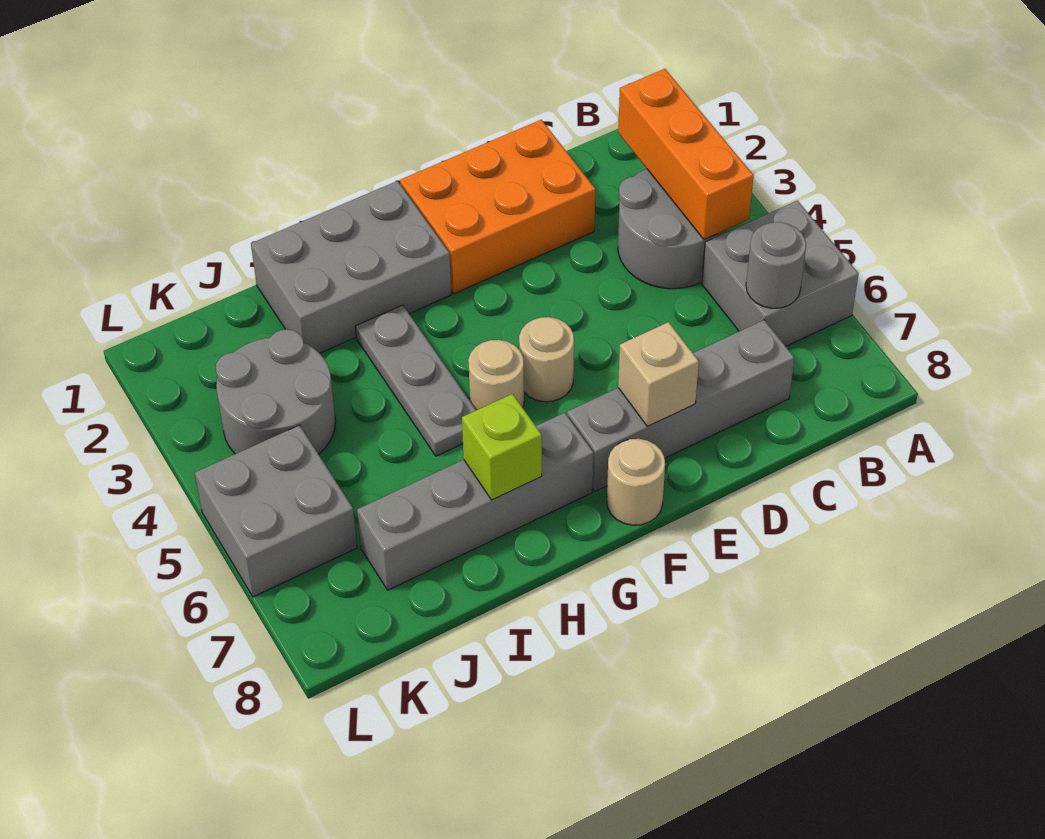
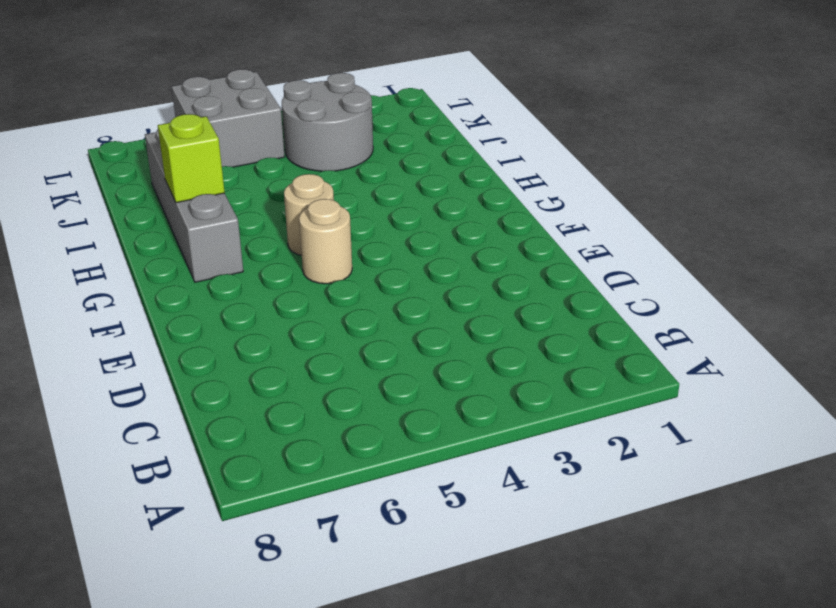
none -> grey 2x2 brick [702,201,859,346]
none -> grey 2x2 round brick [618,169,726,289]
none -> grey 1x4 brick [567,320,794,491]

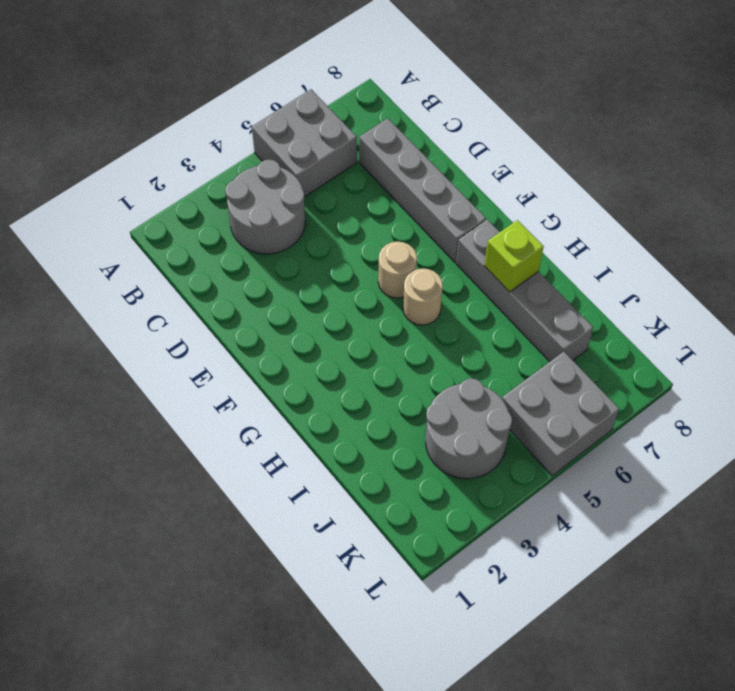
none -> orange 2x3 brick [400,120,595,294]
none -> tan 1x1 round brick [607,439,665,525]
none -> grey 2x3 brick [251,181,451,353]

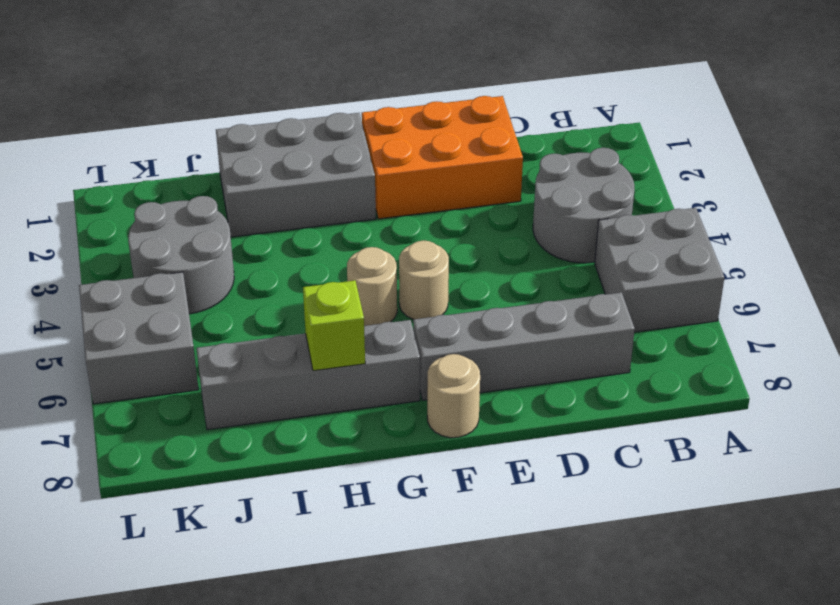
none -> grey 1x3 plate [355,305,476,456]
none -> orange 1x3 brick [618,69,754,240]
none -> grey 1x1 round brick [746,222,806,308]

